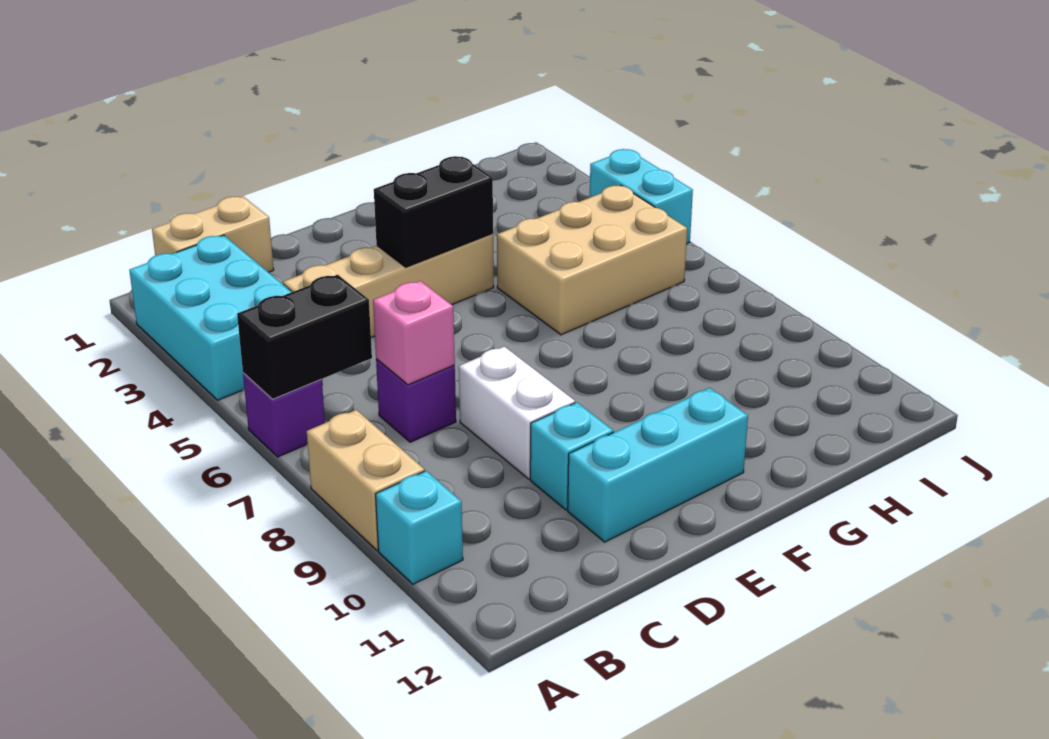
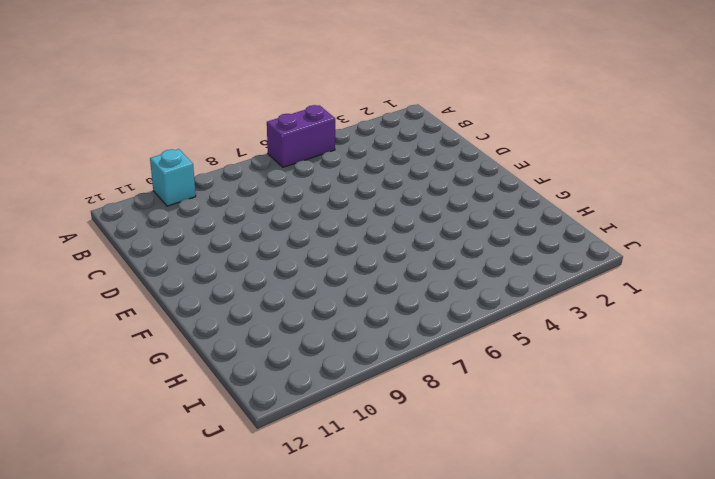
purple 1x2 brick [267,105,335,167] -> purple 1x1 brick [243,373,325,457]
none -> cyan 2x3 brick [129,235,291,400]
none -> tan 1x2 brick [307,410,425,551]
none -> tan 1x2 brick [152,197,274,272]

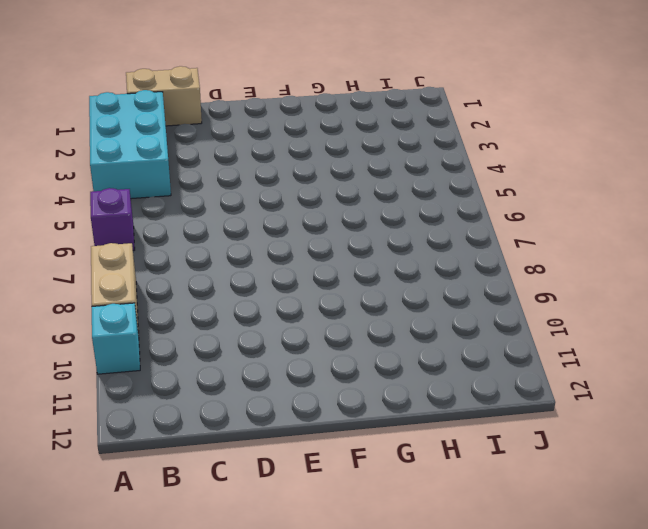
none -> tan 1x4 brick [283,234,494,338]
none -> purple 1x1 brick [376,359,456,442]
none -> white 1x2 brick [459,347,575,479]

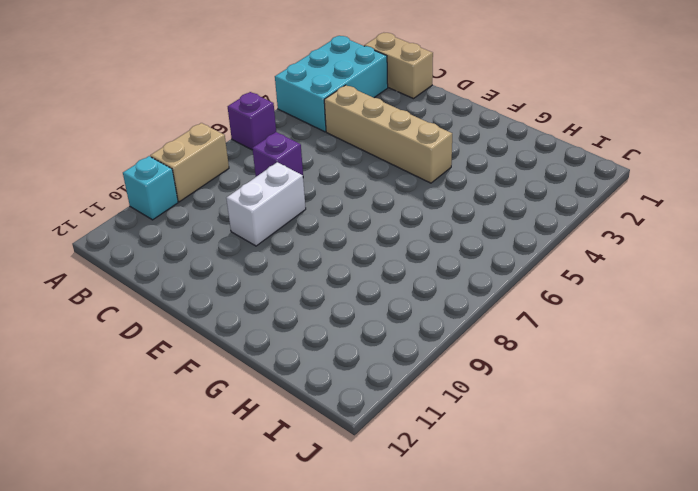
none -> cyan 1x1 brick [530,402,614,510]
none -> cyan 1x3 brick [568,388,748,542]
none -> tan 2x3 brick [497,186,687,335]

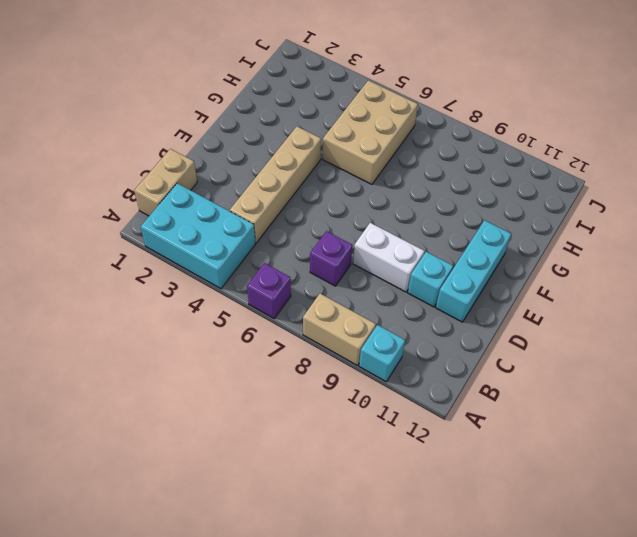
none -> cyan 1x2 brick [590,149,693,244]
none -> black 1x2 brick [237,275,372,399]
none -> pink 1x1 brick [373,281,455,385]

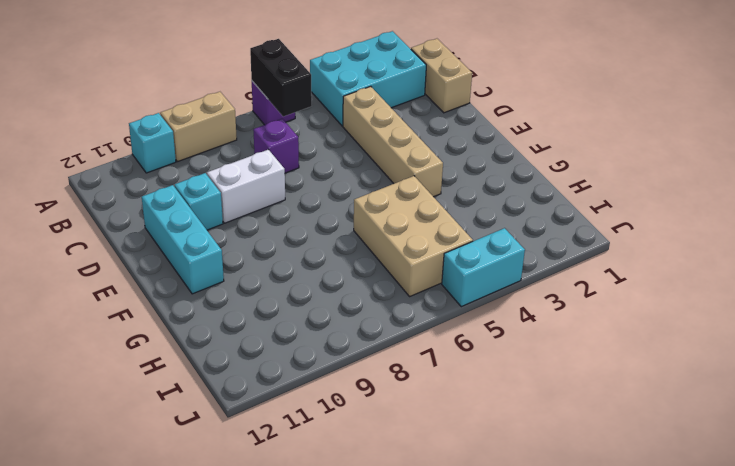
none -> pink 1x1 brick [373,281,455,385]
none -> black 1x2 brick [374,156,493,267]

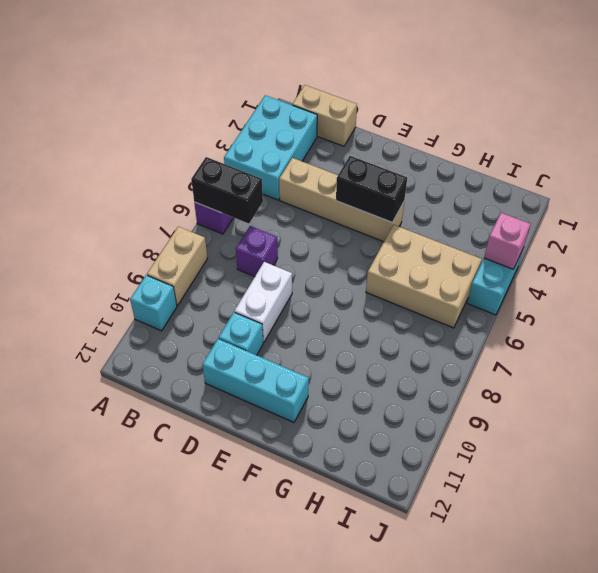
pink 1x1 brick [484,213,530,269] -> pink 1x1 brick moved to [373,281,455,385]

